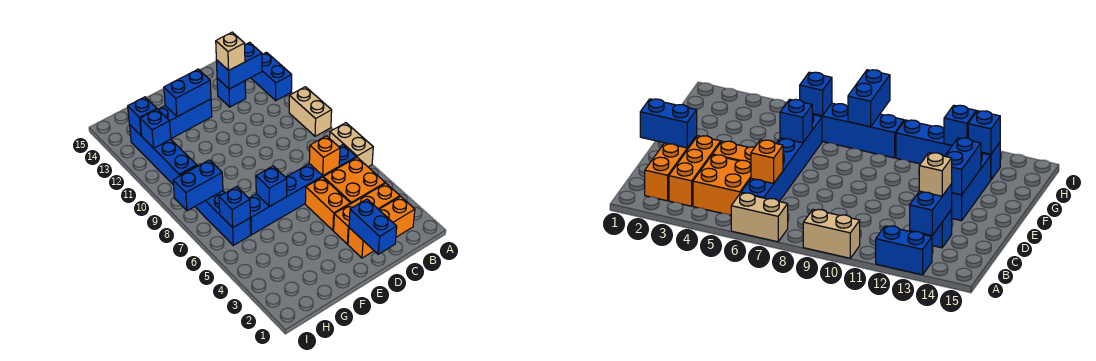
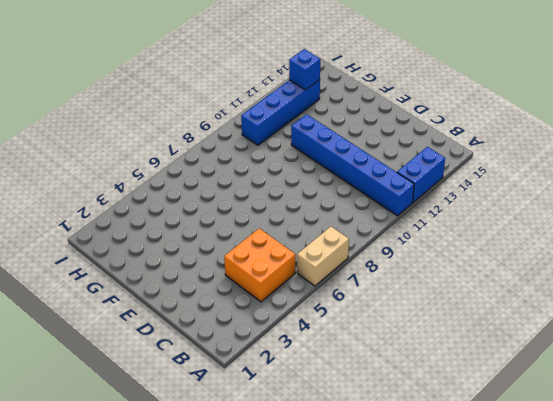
blue 1x6 brick [291,114,414,216] -> blue 1x6 brick moved to [249,145,356,235]
none -> tan 1x2 brick [289,87,332,136]
none -> orange 1x3 brick [348,196,415,258]
none -> orange 1x3 brick [334,183,400,244]

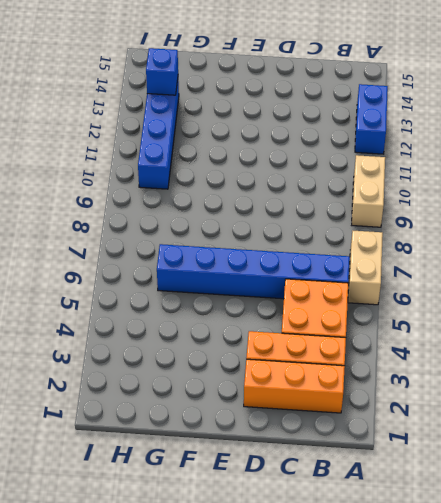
none -> blue 1x1 brick [217,79,246,107]
none -> orange 1x2 brick [305,177,350,230]
none -> blue 1x3 brick [158,99,212,139]

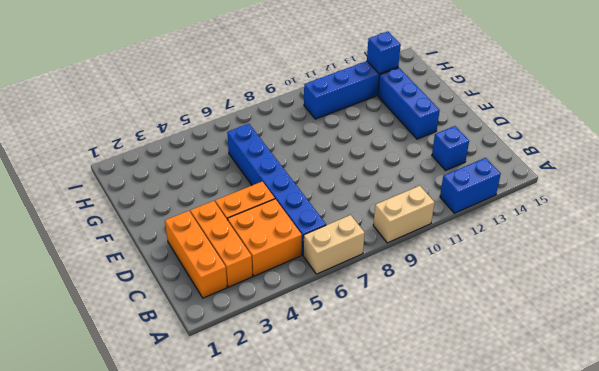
none -> blue 1x4 brick [180,166,251,245]
none -> blue 1x2 brick [216,42,262,89]
none -> orange 1x1 brick [309,136,340,175]

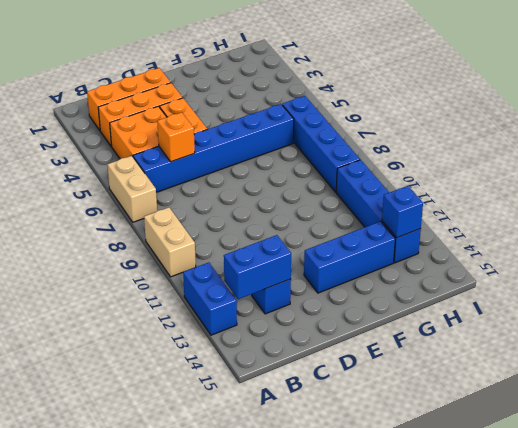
none -> blue 1x2 brick [349,199,397,254]
none -> blue 1x2 brick [164,69,211,117]
none -> blue 1x1 brick [256,166,287,207]

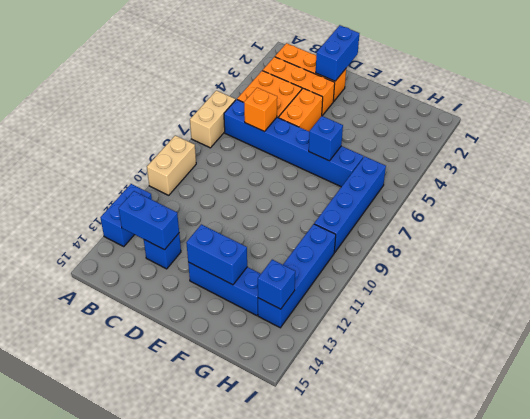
none -> blue 1x1 brick [219,187,250,228]
none -> blue 1x2 brick [173,160,223,211]
none -> blue 1x1 brick [140,109,171,148]

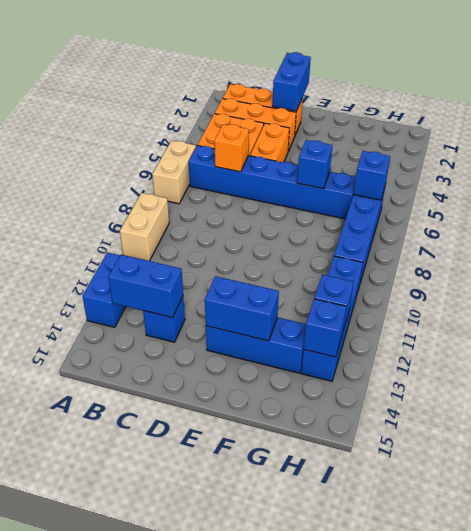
none -> blue 1x2 brick [173,160,223,211]
none -> tan 1x1 brick [216,32,245,71]

